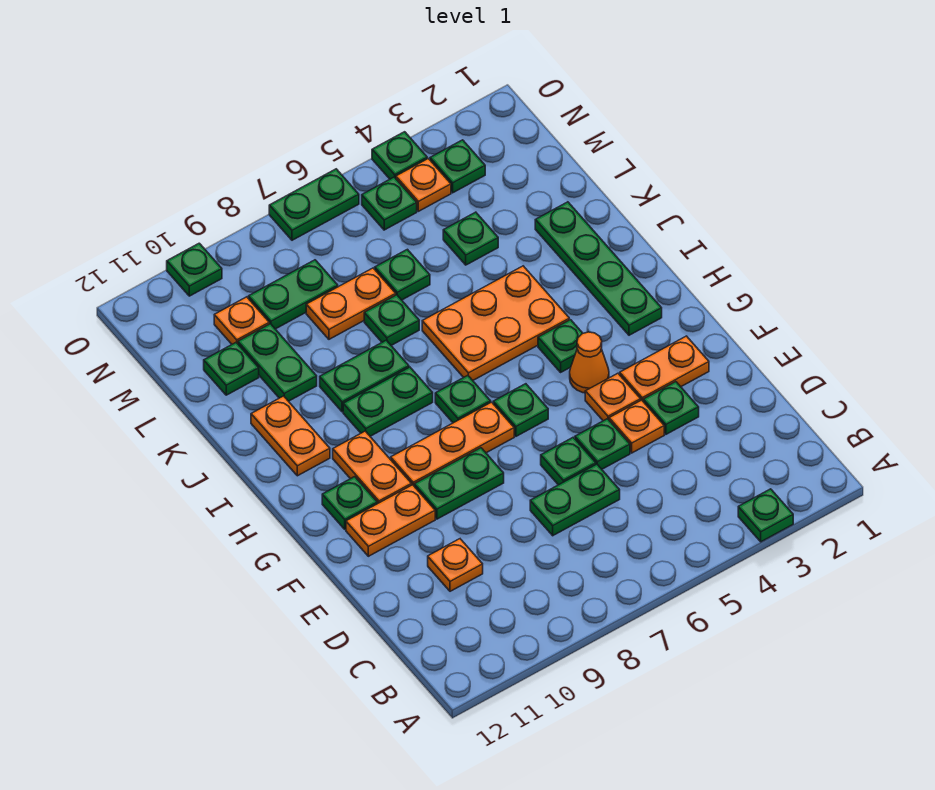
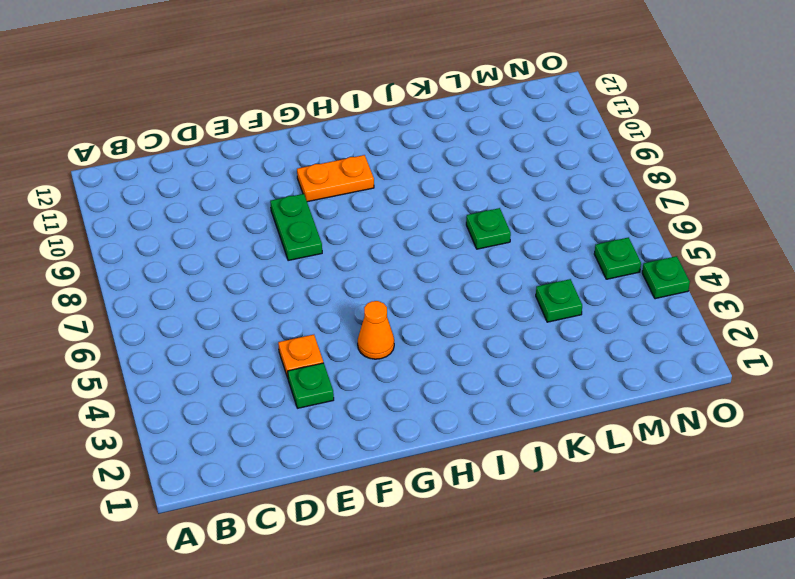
none -> green 1x1 plate [738,489,793,542]
none -> green 1x2 plate [530,464,620,536]
none -> orange 1x1 plate [428,539,483,591]
none -> green 1x1 plate [575,419,630,469]

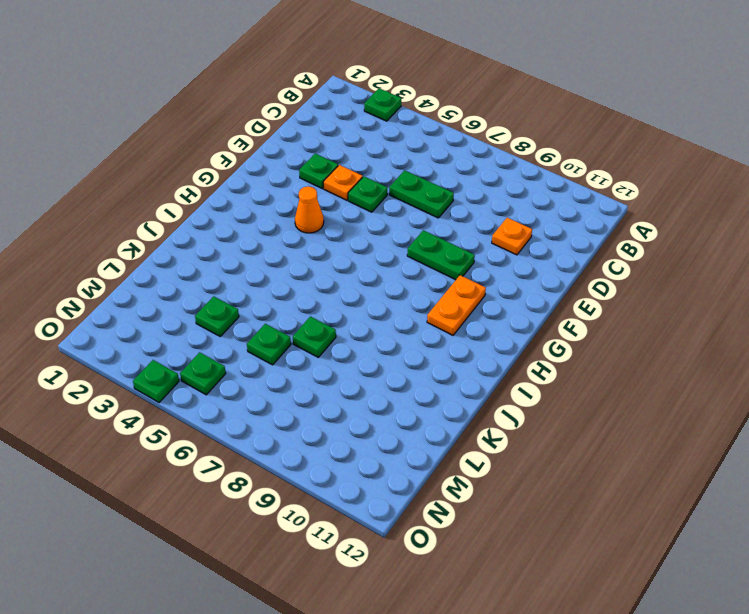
none -> green 1x1 plate [541,437,596,485]
none -> orange 1x2 plate [620,336,709,401]
none -> orange 1x1 plate [585,373,641,421]
none -> orange 1x2 plate [346,485,435,556]

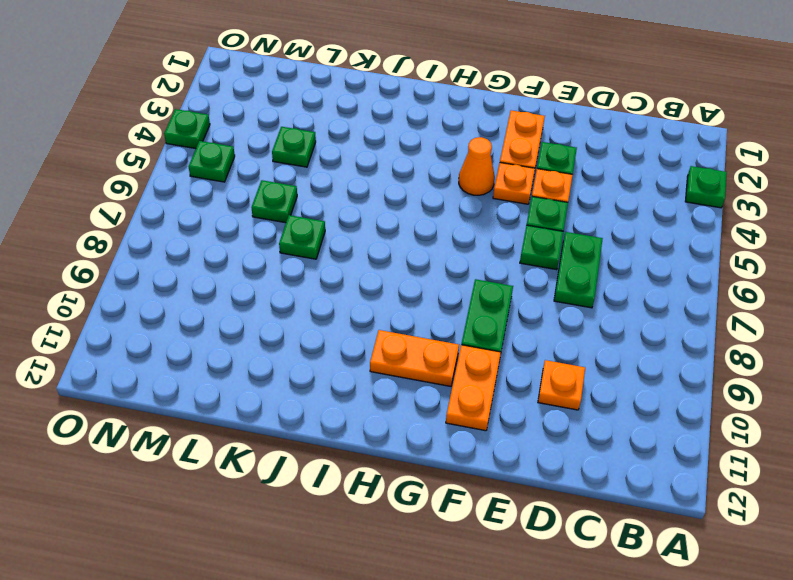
none -> green 1x1 plate [493,384,548,436]
none -> orange 1x3 plate [391,402,514,486]
none -> green 1x1 plate [322,477,377,529]
none -> green 1x4 plate [535,202,662,335]

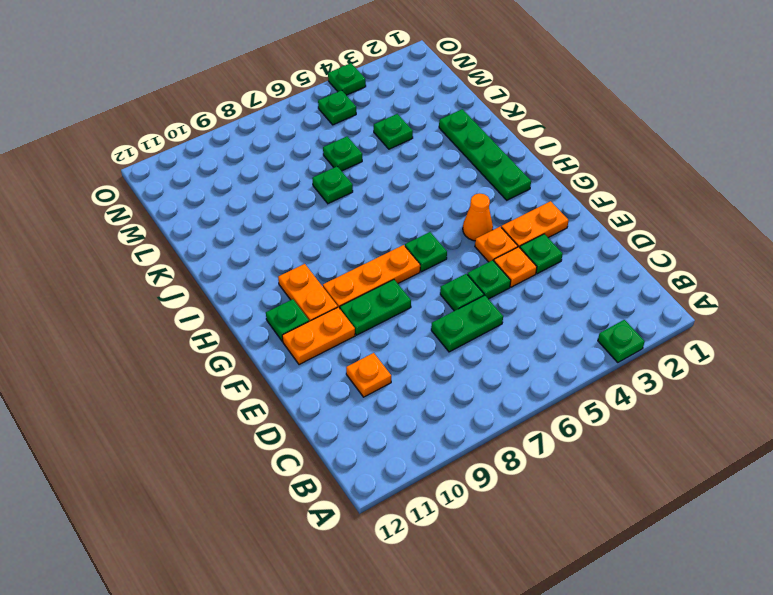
none -> green 1x1 plate [538,320,583,372]
none -> green 1x1 plate [435,375,491,423]
none -> orange 2x3 plate [422,266,569,380]
none -> green 1x2 plate [343,367,433,436]

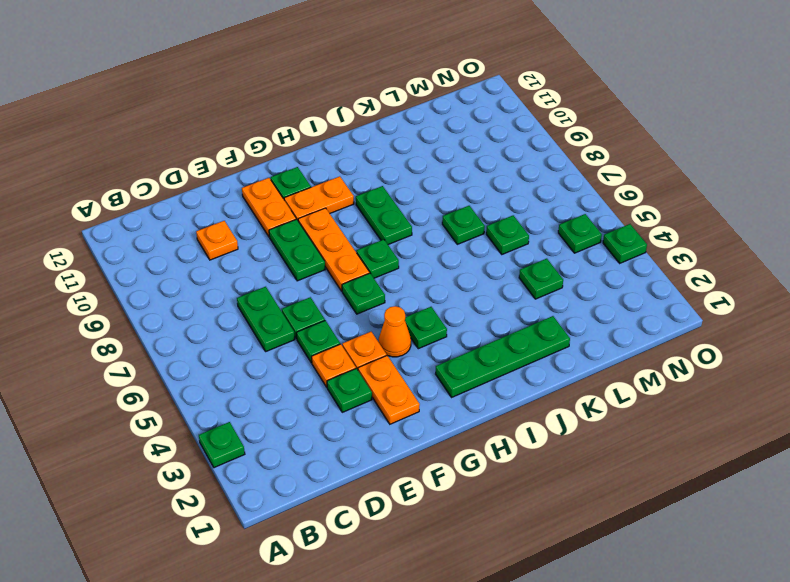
none -> orange 2x3 plate [422,266,569,380]
none -> orange 1x2 plate [251,396,330,476]
none -> green 1x2 plate [320,340,409,412]
none -> green 1x2 plate [238,324,317,401]

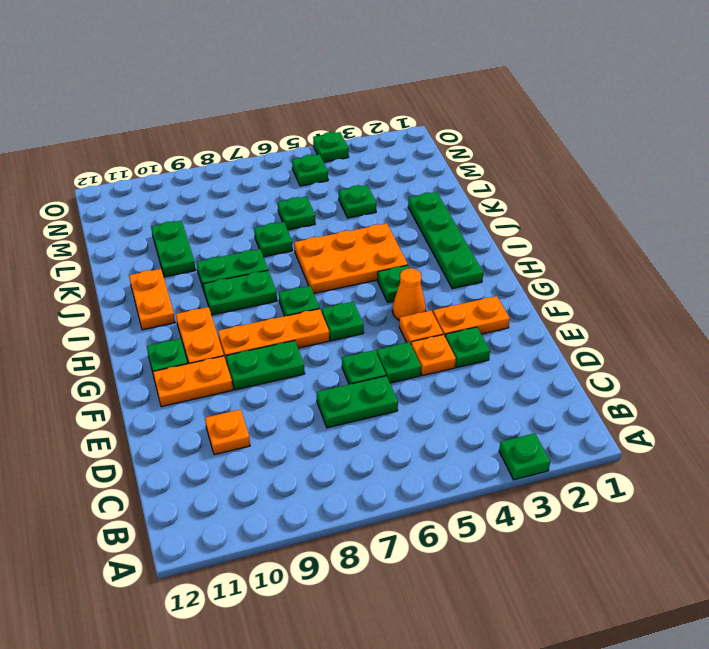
none -> orange 1x2 plate [306,268,396,339]
none -> green 1x1 plate [204,342,259,395]
none -> green 1x2 plate [248,260,338,329]
none -> orange 1x1 plate [214,297,269,344]

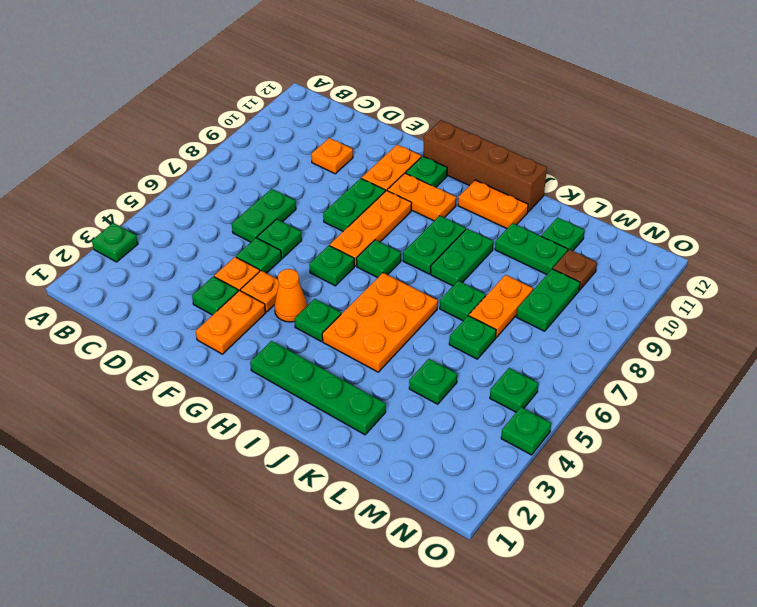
brown 1x4 brick [423,120,547,212] -> none
brown 1x1 plate [553,250,597,290] -> orange 1x1 plate [214,297,269,344]
none -> green 1x1 plate [430,140,485,193]
none -> orange 1x1 plate [396,159,451,211]
none -> green 1x2 plate [269,169,359,240]
none -> green 1x1 plate [167,243,222,296]

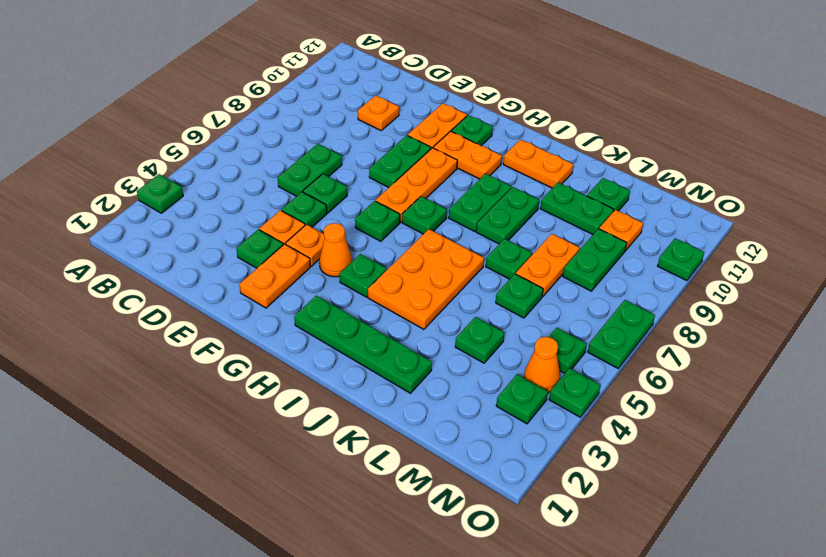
orange 1x1 cone [524,337,560,393] -> orange 1x1 plate [396,159,451,211]

